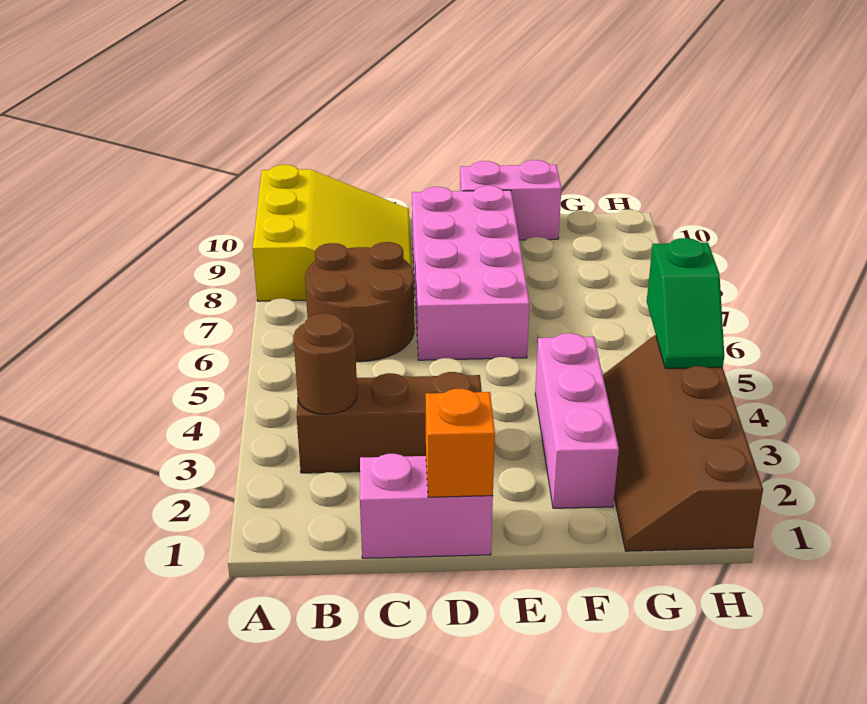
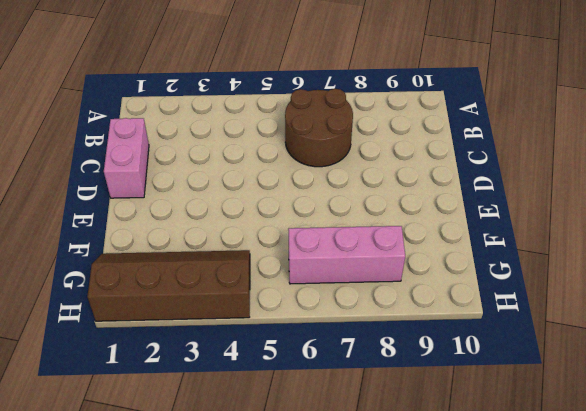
pink 1x3 brick [288,226,405,284] -> pink 1x3 brick moved to [535,333,619,508]
none -> yellow 3x3 slope [253,165,412,301]
none -> brown 1x3 brick [297,372,482,473]

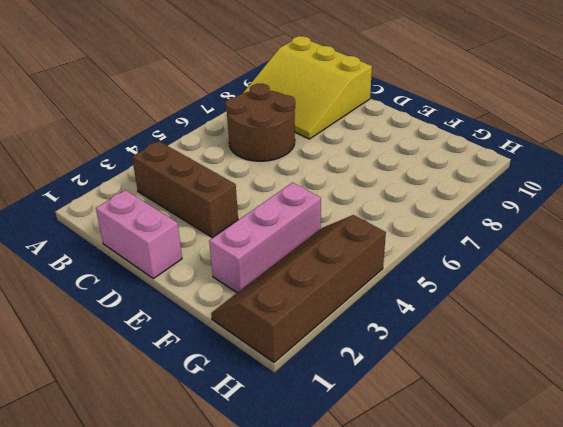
yellow 3x3 slope [243,36,372,139] -> yellow 3x3 slope turned to [253,165,412,301]
none -> pink 2x4 brick [412,186,530,360]
none -> pink 1x2 brick [460,160,561,240]

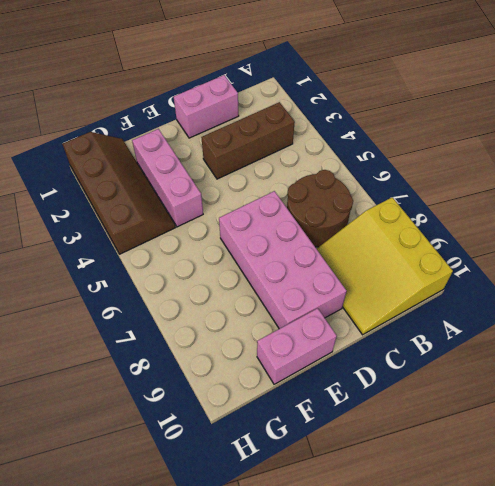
none -> brown 1x1 round brick [293,313,357,415]
none -> orange 1x1 brick [426,389,495,497]

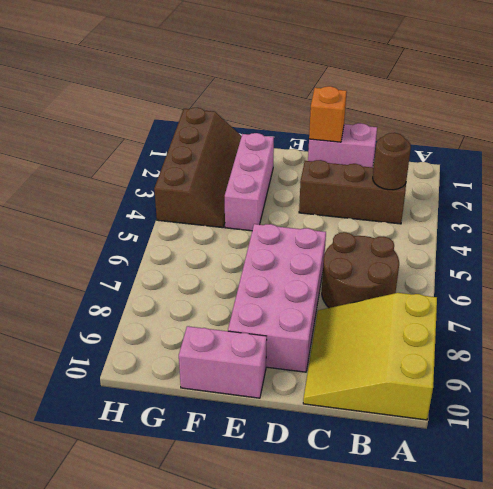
none -> green 1x2 slope [647,238,724,368]

